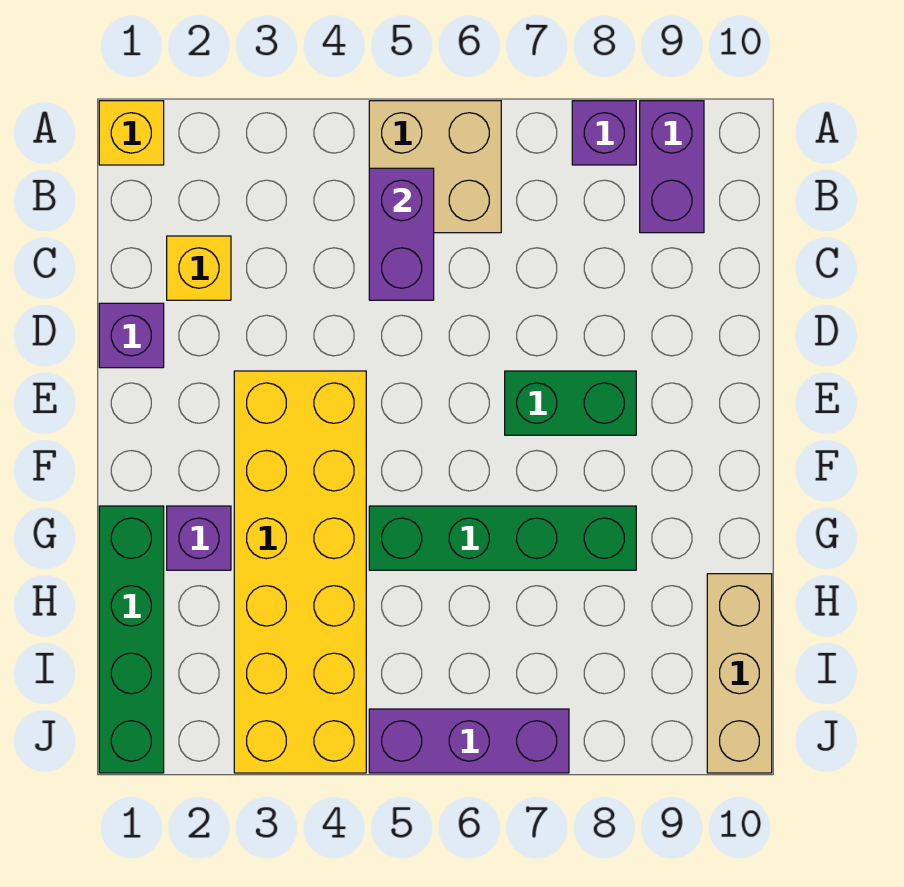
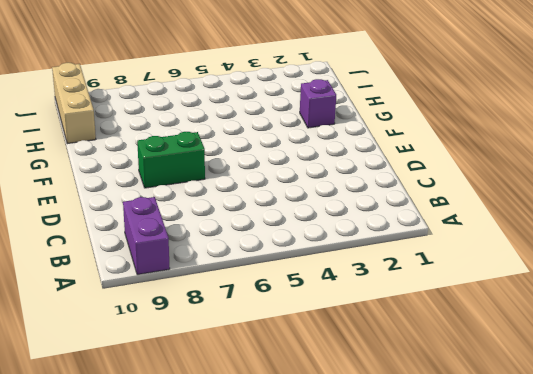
none -> yellow 1x1 brick [99,101,164,165]
none -> tan 2x2 brick [369,101,501,233]
none -> purple 1x1 brick [572,101,636,165]

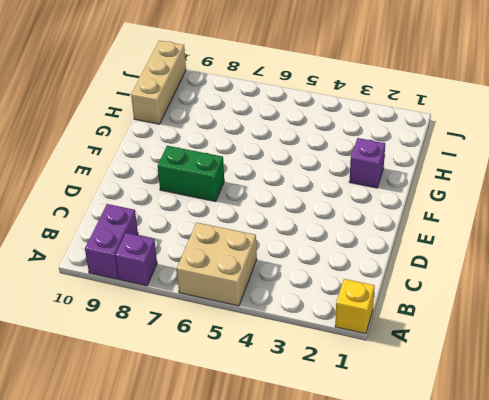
none -> yellow 1x1 brick [167,236,231,300]
none -> purple 1x1 brick [99,303,164,368]
none -> yellow 2x6 brick [234,371,366,773]

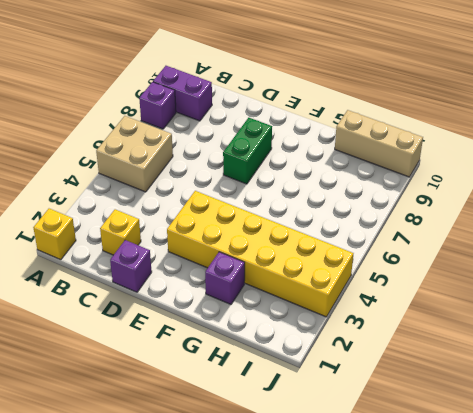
none -> green 1x4 brick [99,506,164,773]
none -> green 1x4 brick [369,506,636,570]
none -> purple 1x3 brick [369,709,569,773]

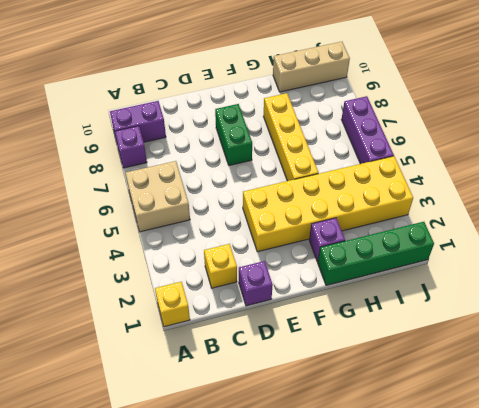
yellow 1x4 brick [263,93,319,181] -> green 1x4 brick [369,506,636,570]
none -> purple 1x2 brick [369,168,434,300]

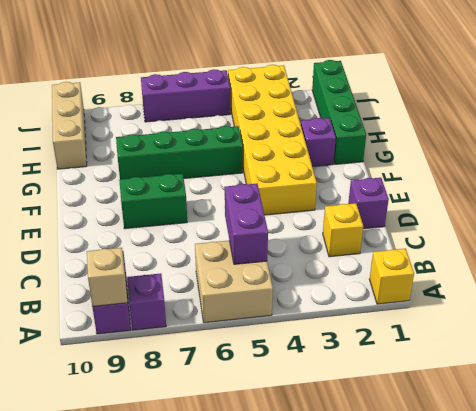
tan 1x1 brick [87,248,128,306] -> none

